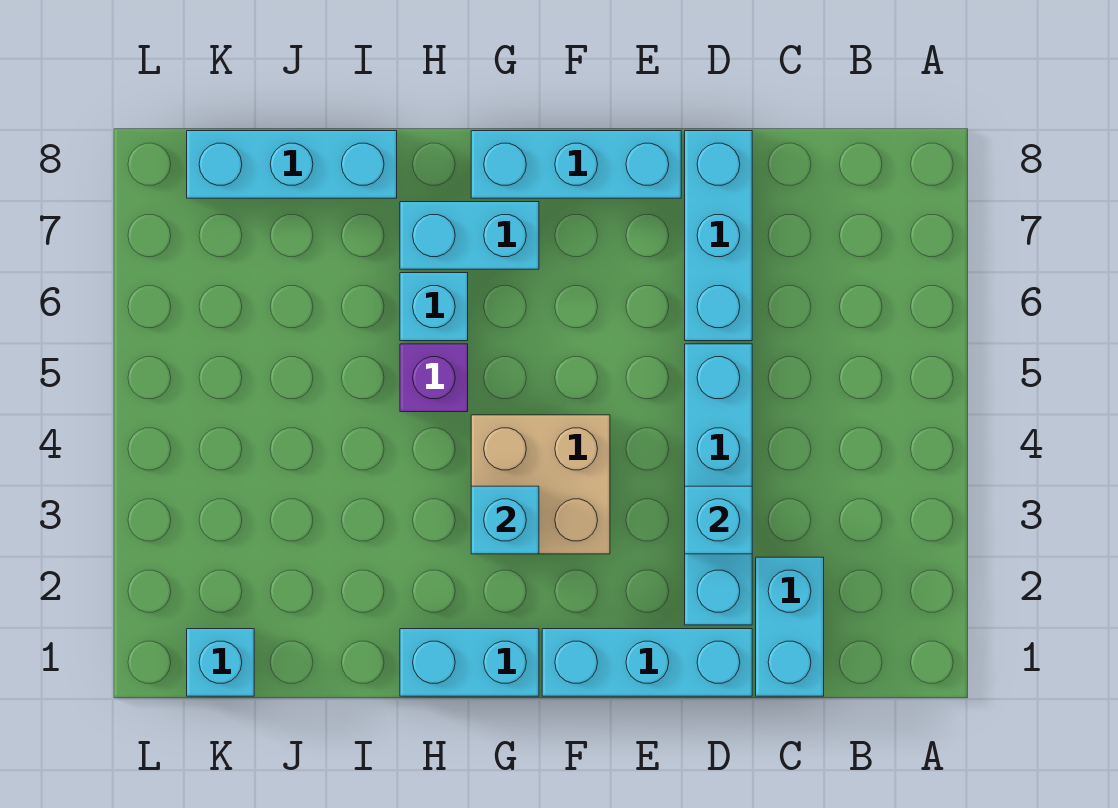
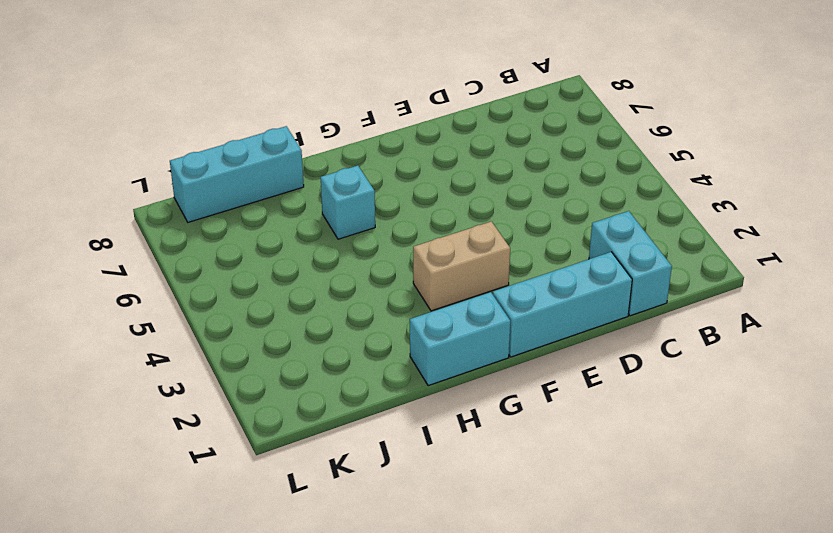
tan 1x2 brick [413,221,510,311] -> tan 2x2 brick [471,415,610,554]
none -> cyan 1x4 brick [685,344,752,625]
none -> cyan 1x3 brick [685,131,752,341]
none -> cyan 1x3 brick [471,131,681,198]

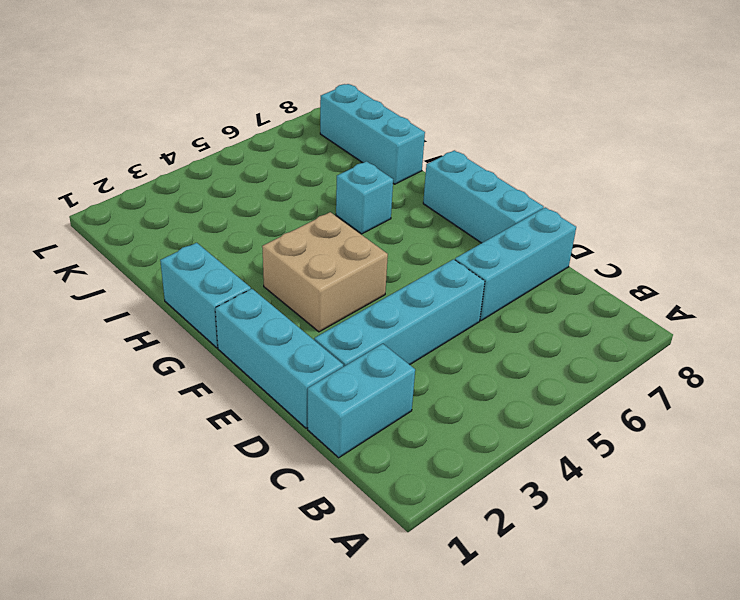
none -> cyan 1x2 brick [400,202,539,269]
none -> purple 1x1 brick [400,344,468,412]
none -> cyan 1x1 brick [187,629,254,696]

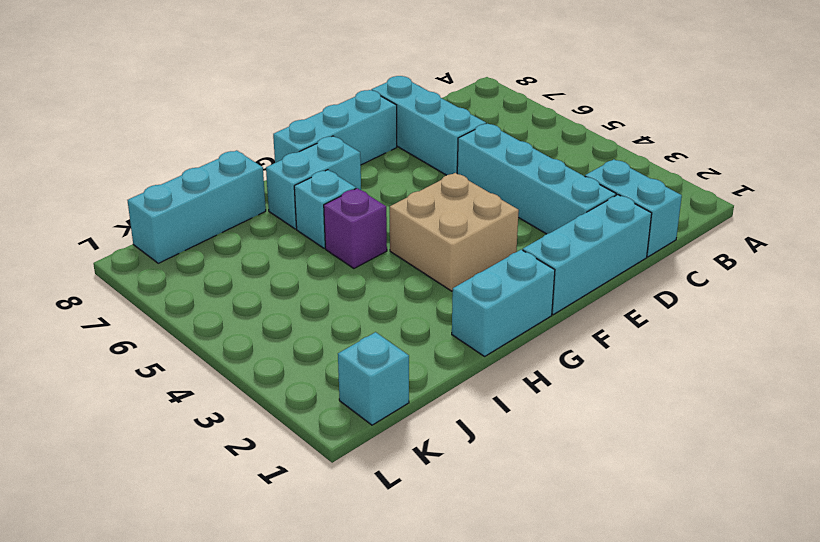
none -> cyan 1x1 brick [685,486,752,554]
none -> cyan 1x1 brick [471,486,539,554]

